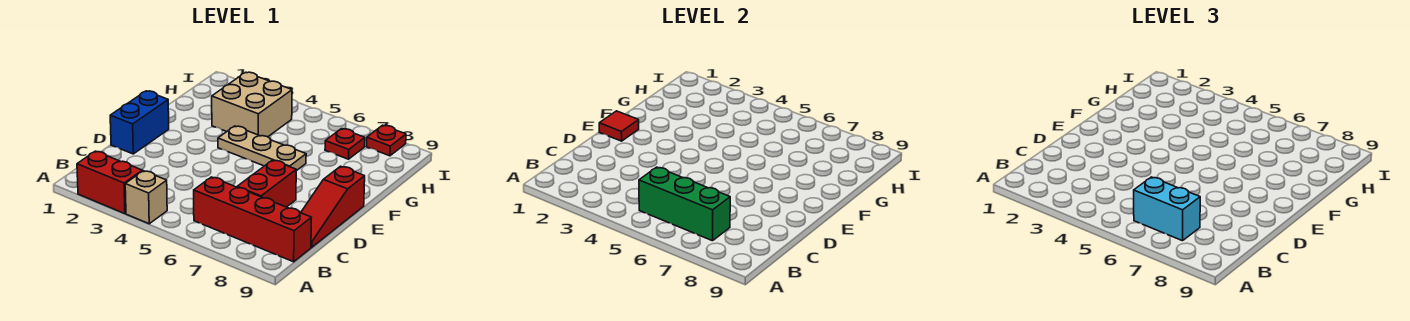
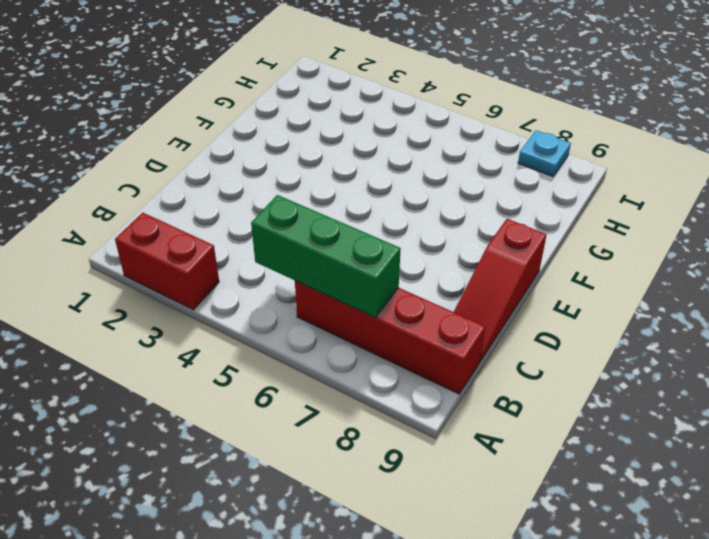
cyan 1x1 plate [518,130,571,177] -> red 1x1 plate [367,125,406,156]
none -> tan 1x1 brick [125,171,167,224]
none -> red 1x2 brick [237,160,296,207]
none -> blue 1x2 brick [110,91,169,154]

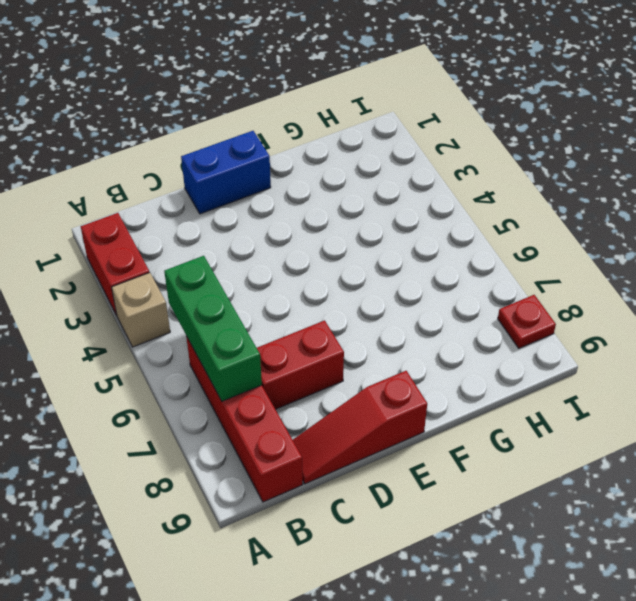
none -> tan 1x3 plate [218,126,306,171]
none -> tan 2x2 brick [212,72,292,137]
none -> red 1x1 plate [325,129,365,159]

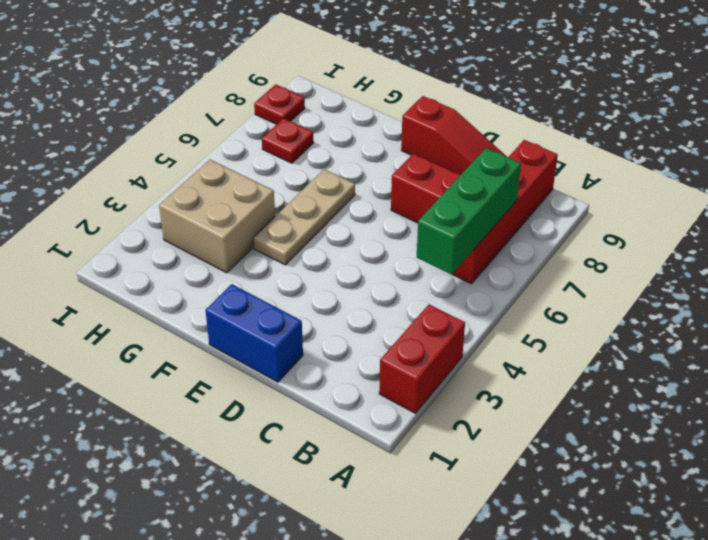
none -> tan 1x1 brick [125,171,167,224]
none -> red 1x1 tile [599,111,639,141]
none -> cyan 1x2 brick [1134,177,1200,241]

